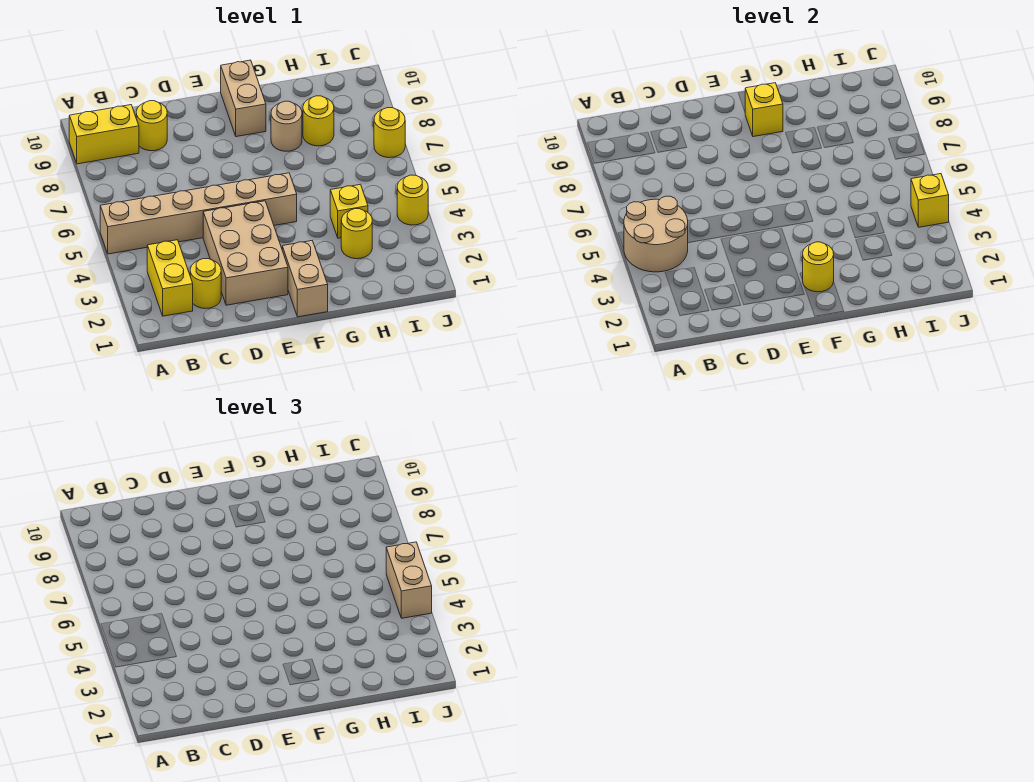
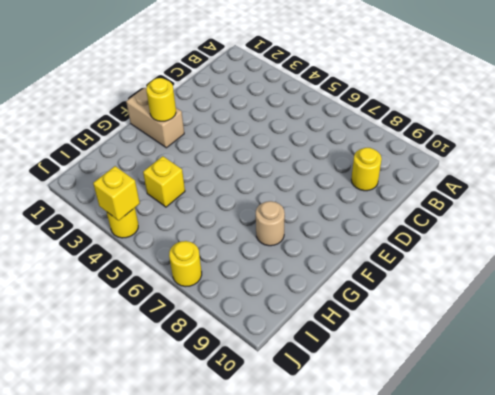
none -> tan 1x6 brick [100,173,297,254]
none -> yellow 1x2 brick [69,105,139,164]
none -> yellow 1x2 brick [147,240,193,316]

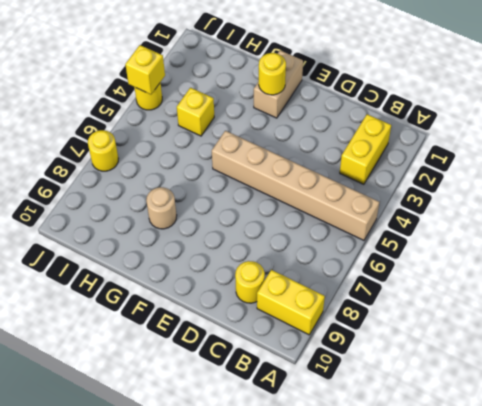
none -> yellow 1x1 round brick [190,259,221,309]
none -> tan 2x3 brick [203,201,288,305]
none -> tan 1x2 brick [221,60,266,137]

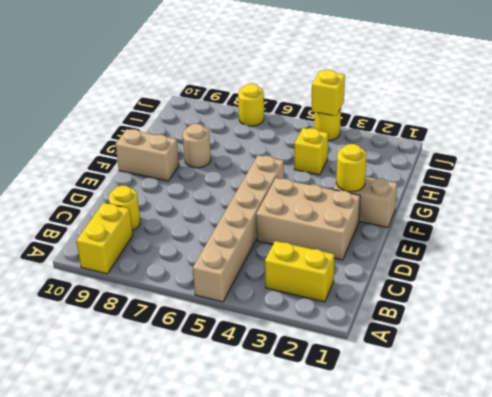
none -> yellow 1x1 round brick [190,259,221,309]
none -> yellow 1x1 round brick [341,209,372,259]
none -> yellow 1x1 round brick [303,96,334,146]

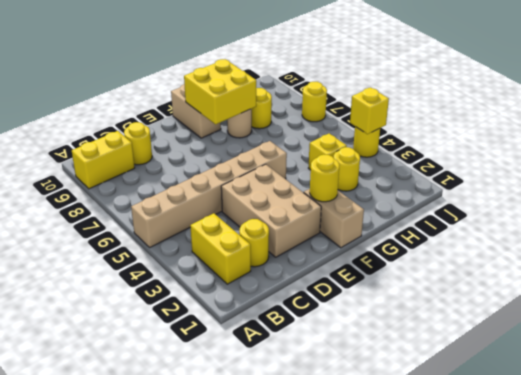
yellow 2x2 brick [184,59,256,124] -> yellow 1x1 brick [745,83,783,137]
none -> tan 2x2 round brick [624,196,688,272]
none -> tan 1x2 brick [386,542,432,618]

